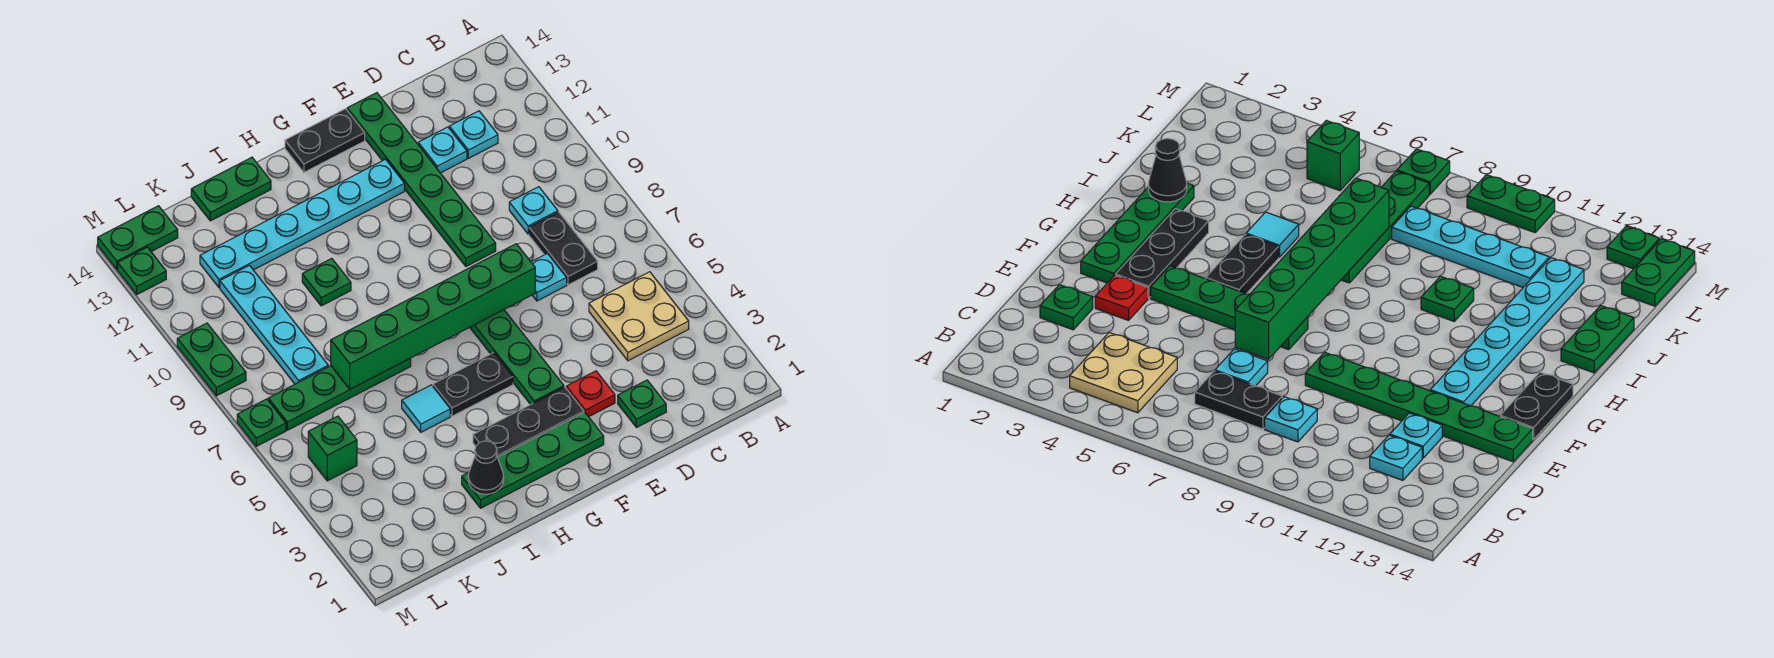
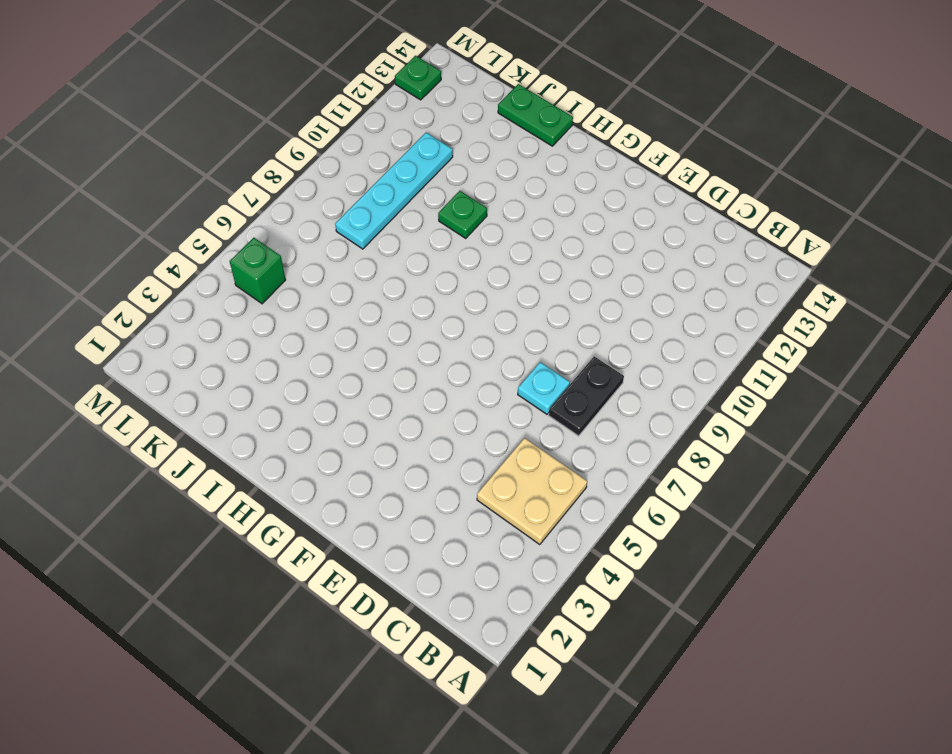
none -> cyan 1x1 plate [509,187,558,234]
none -> cyan 1x1 plate [449,111,498,158]
none -> green 1x1 plate [618,380,666,428]

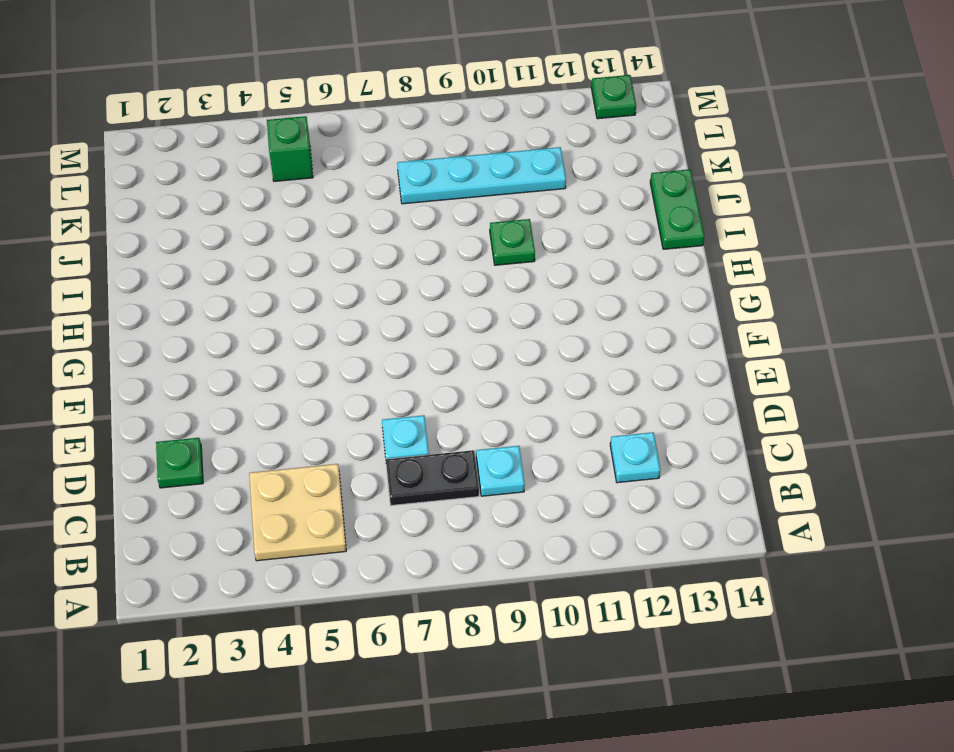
none -> cyan 1x1 plate [418,127,467,173]
none -> red 1x1 plate [566,371,615,417]
none -> green 1x6 plate [347,93,496,266]

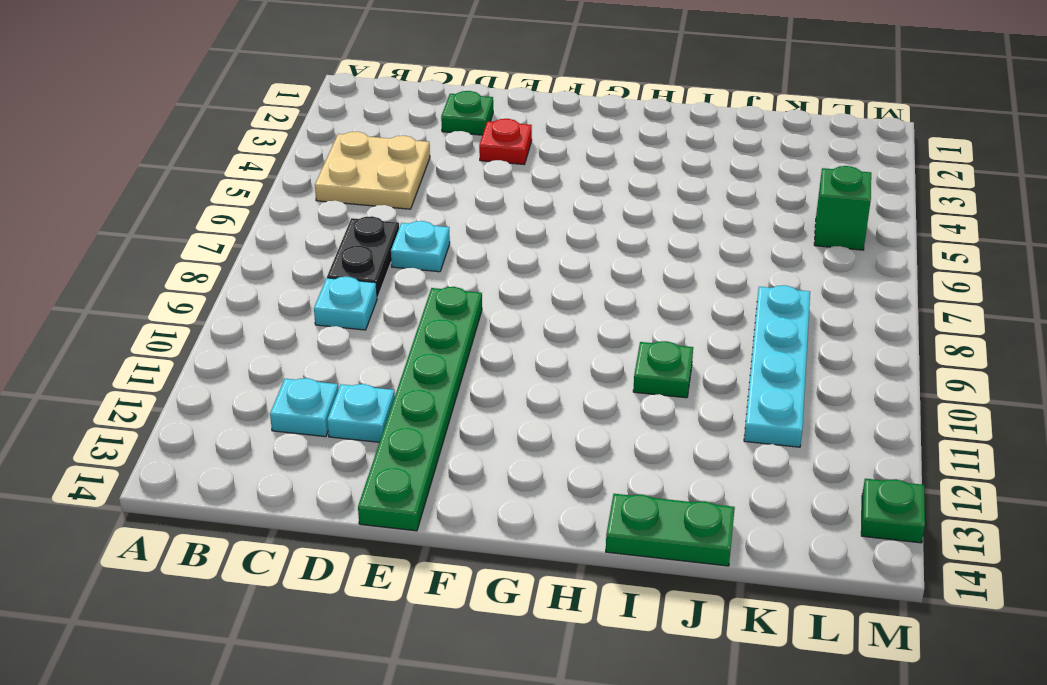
none -> green 1x4 plate [462,412,604,508]
none -> black 1x3 plate [473,387,584,457]
none -> green 1x4 plate [470,310,564,405]

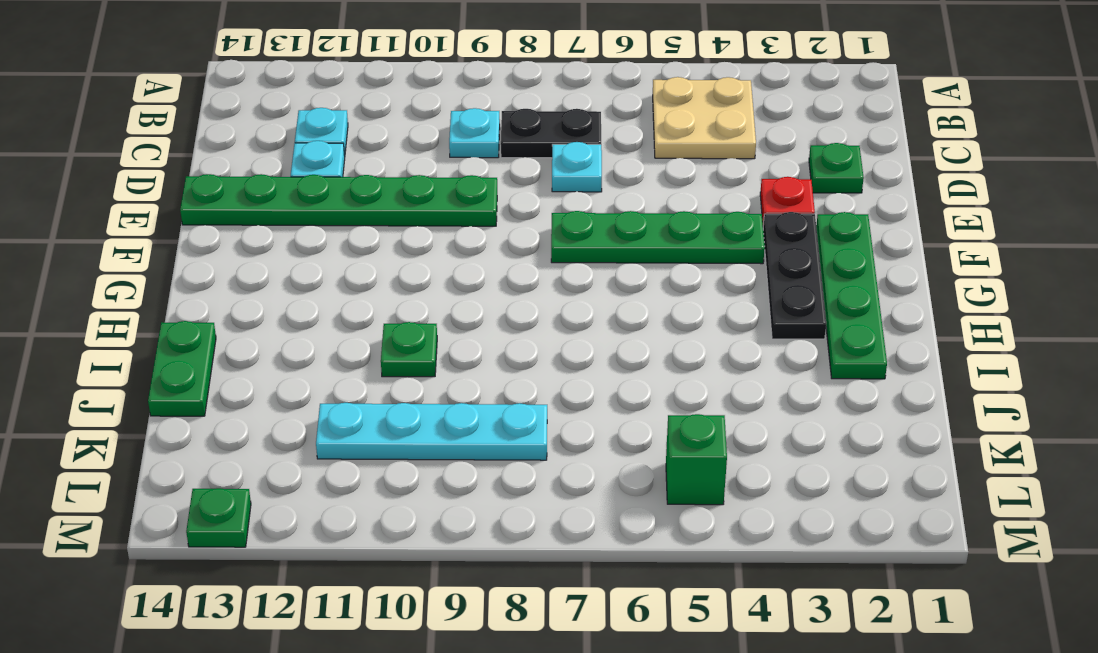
none -> cyan 1x6 plate [200,159,405,288]
none -> black 1x2 plate [285,109,365,172]
none -> black 1x2 plate [433,353,513,416]

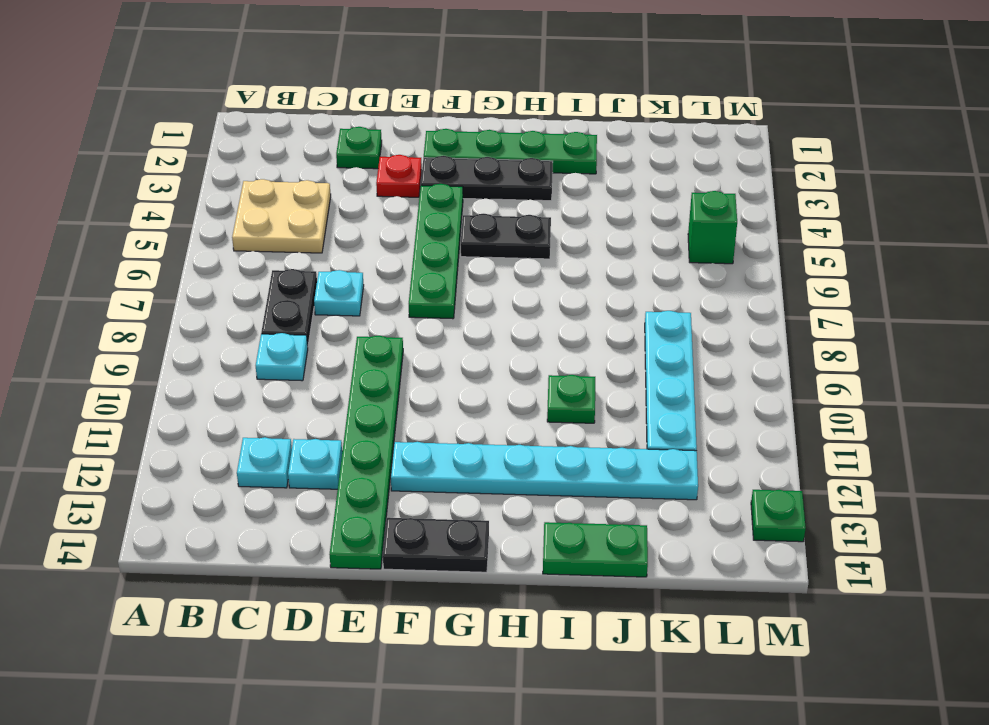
none -> cyan 1x1 tile [402,385,450,432]
none -> green 1x4 plate [268,358,411,430]
none -> green 1x2 plate [98,206,178,269]

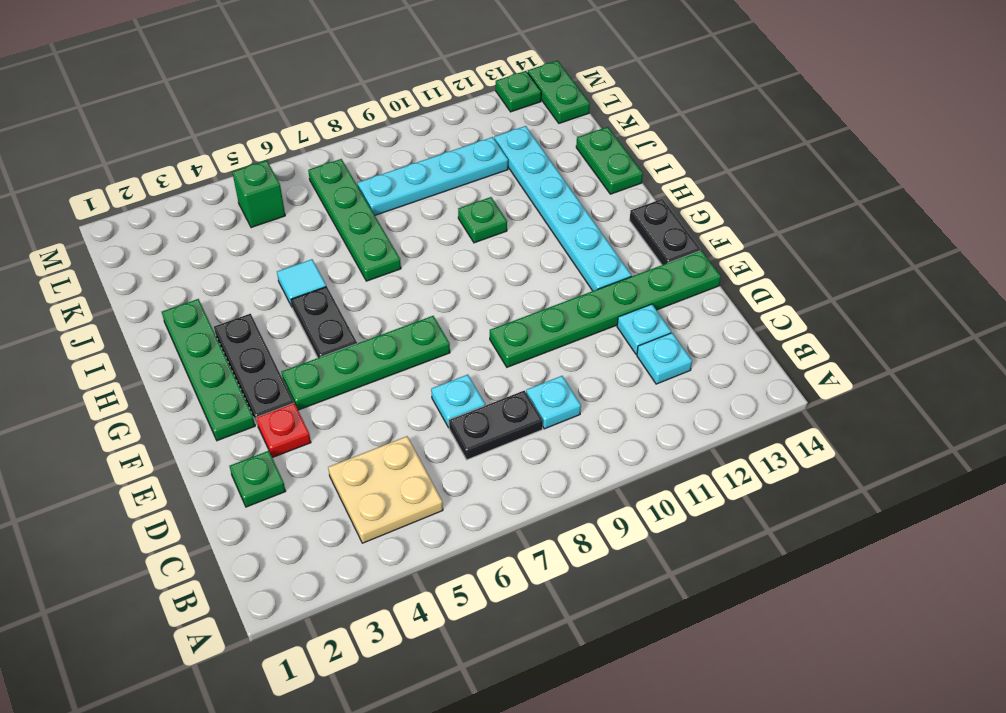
none -> green 1x1 plate [237,399,286,446]
none -> green 1x2 plate [177,323,246,396]
none -> green 1x6 brick [331,244,535,389]

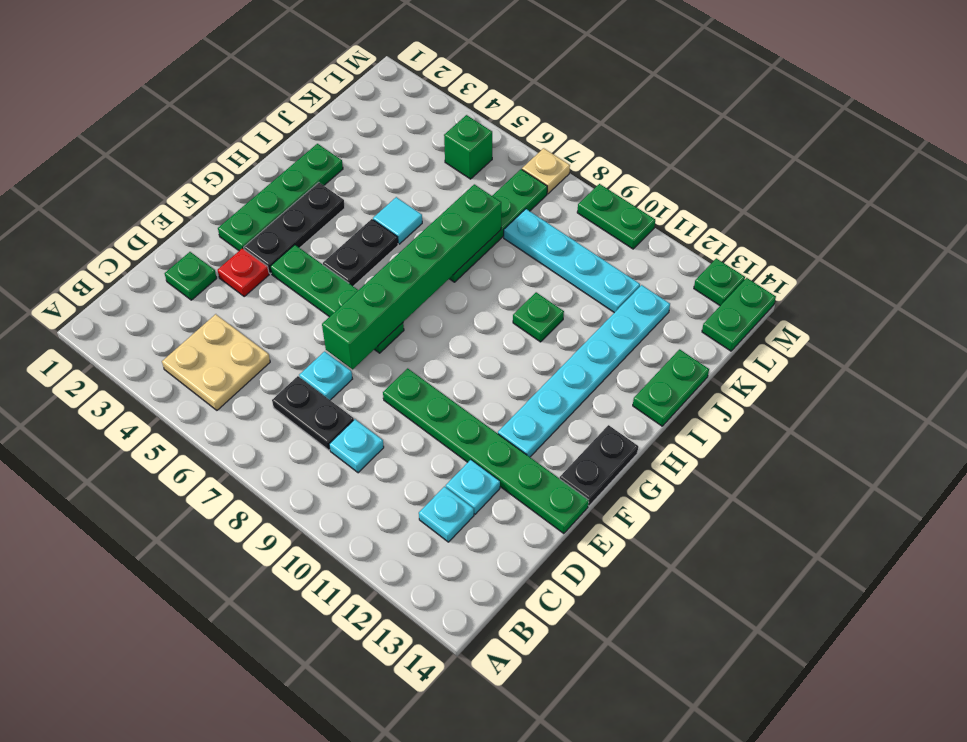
tan 1x1 plate [522,148,570,194] -> green 1x1 plate [237,399,286,446]
none -> black 1x1 cone [468,441,504,494]

